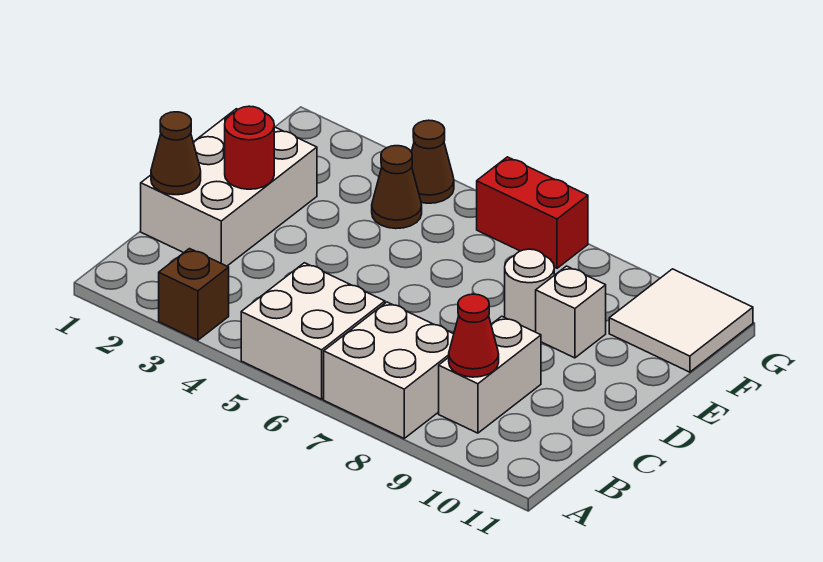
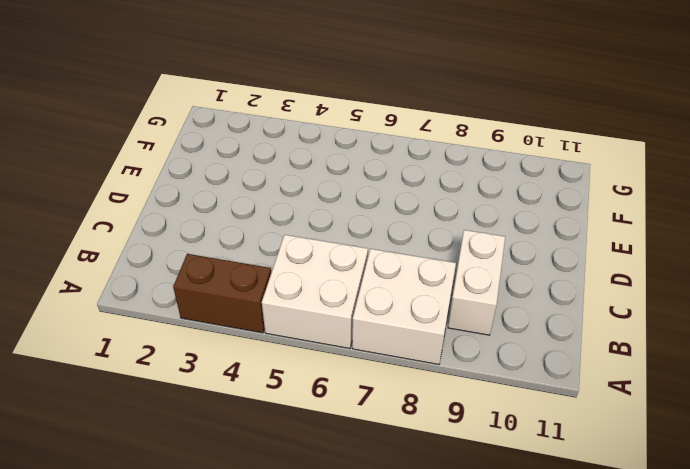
brown 1x2 brick [173,254,271,333] -> brown 1x1 brick [159,249,229,340]
none -> white 2x3 brick [141,109,317,266]
none -> white 1x1 round brick [505,249,554,332]
none -> white 1x1 brick [536,266,606,358]

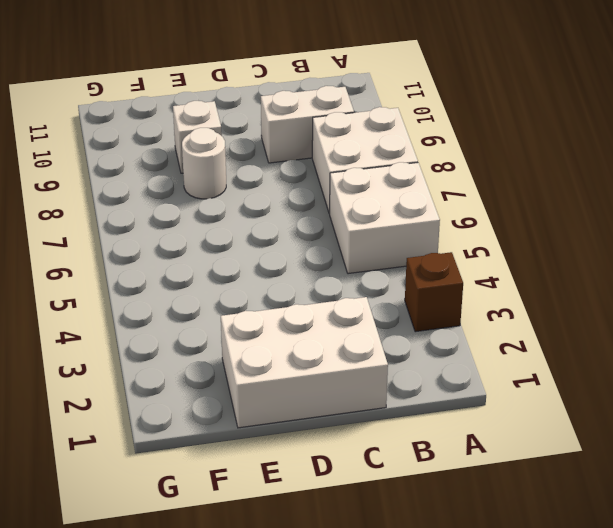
none -> brown 1x1 cone [372,146,422,229]
none -> white 2x2 tile [609,269,753,372]
none -> brown 1x1 cone [411,120,454,203]

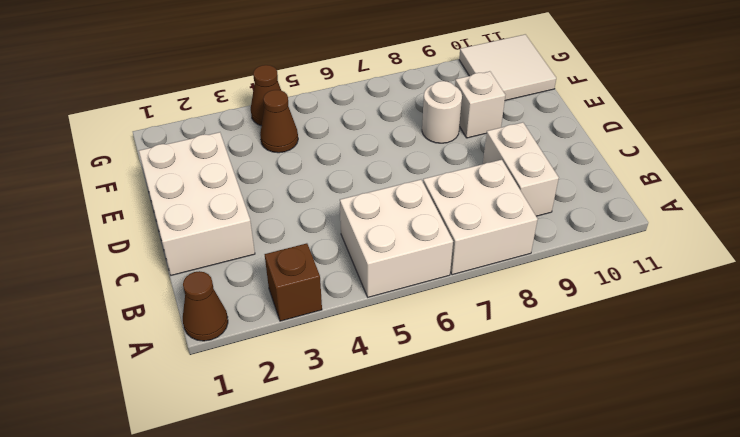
brown 1x1 cone [183,271,228,341] -> brown 1x1 cone moved to [151,112,201,195]
none -> red 1x2 brick [477,157,588,268]
none -> red 1x1 cone [449,294,499,377]
none -> red 1x1 round brick [225,106,274,189]

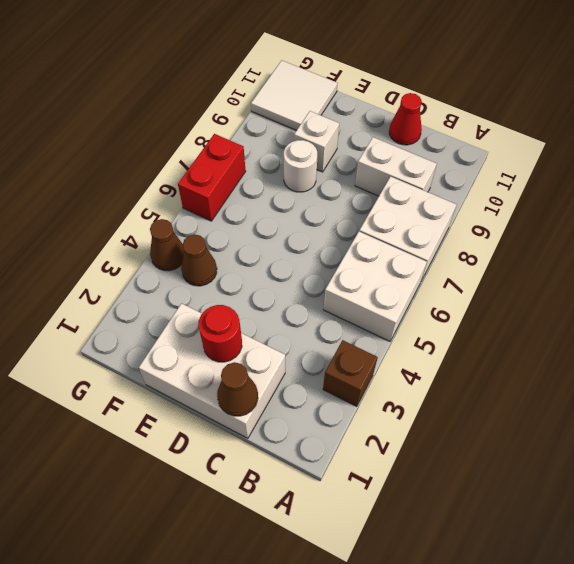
red 1x1 cone [389,93,422,145] -> red 1x1 cone moved to [449,294,499,377]

